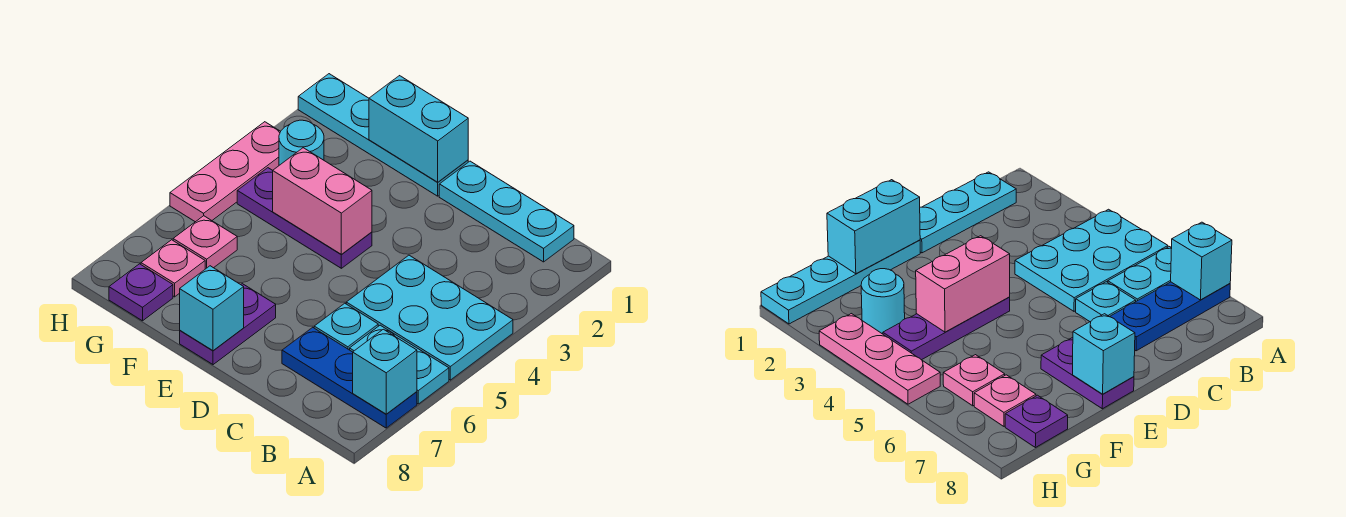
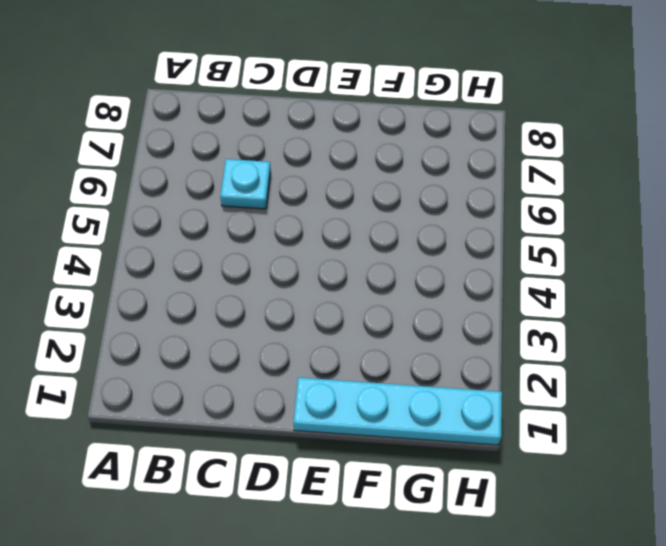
none -> cyan 2x3 plate [346,255,513,380]
none -> cyan 1x2 plate [350,325,449,404]
none -> blue 1x3 plate [282,327,417,428]

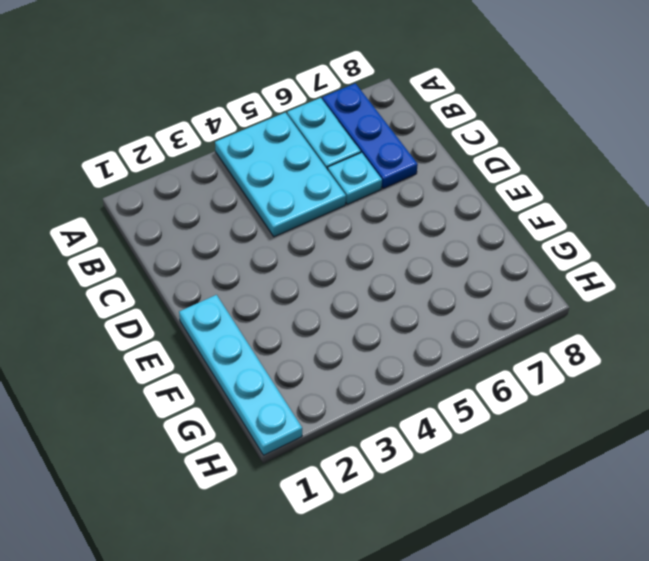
none -> cyan 1x3 plate [439,161,574,262]
none -> purple 1x3 plate [237,168,372,268]
none -> purple 1x2 plate [180,284,276,365]

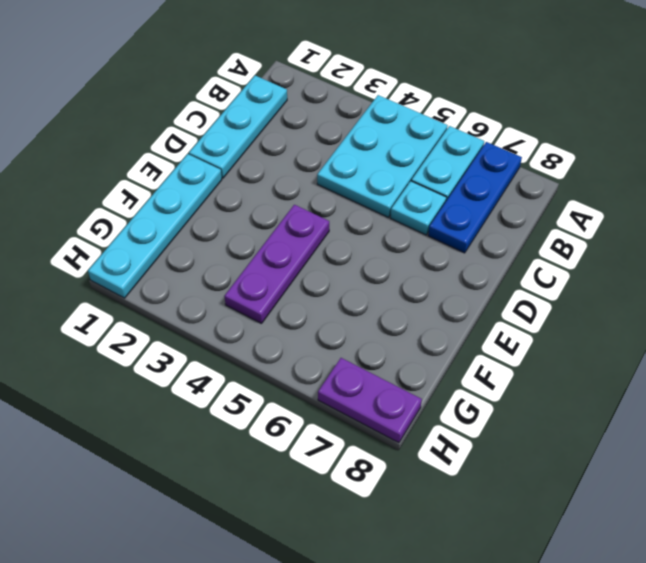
purple 1x2 plate [318,358,422,443] -> purple 1x2 plate moved to [180,284,276,365]
none -> cyan 1x1 round brick [279,120,324,165]
none -> pink 1x1 plate [173,216,237,269]
none -> pink 1x1 plate [141,240,205,297]

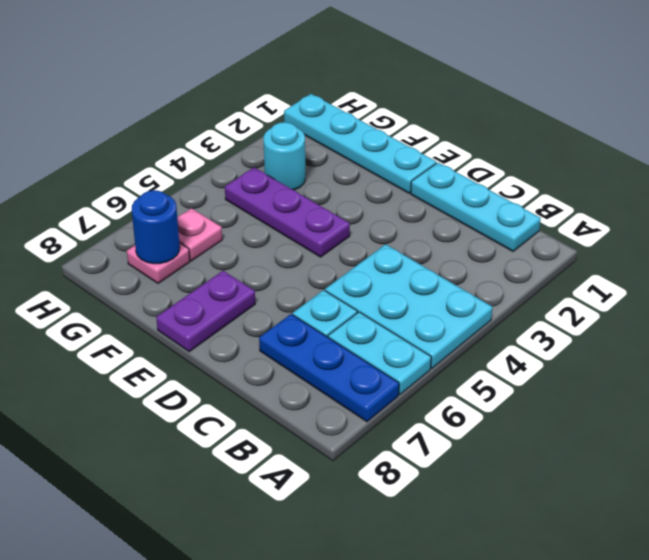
blue 1x1 round brick [132,190,180,264] -> none
none -> purple 1x1 plate [109,264,173,321]
none -> pink 1x3 plate [170,122,281,222]
none -> cyan 1x1 brick [353,329,417,414]

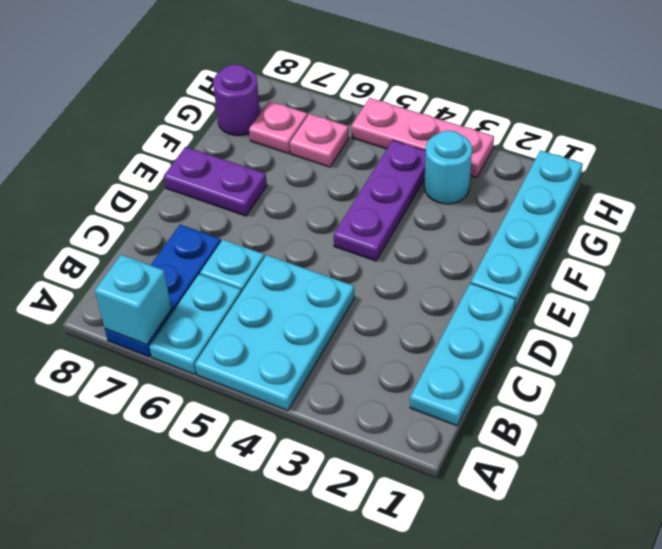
purple 1x1 round brick [213,64,260,136] -> purple 1x1 plate [109,264,173,321]
none -> cyan 1x2 brick [369,76,468,182]
none -> pink 1x2 brick [273,148,372,254]
none -> cyan 1x1 brick [180,266,244,351]

